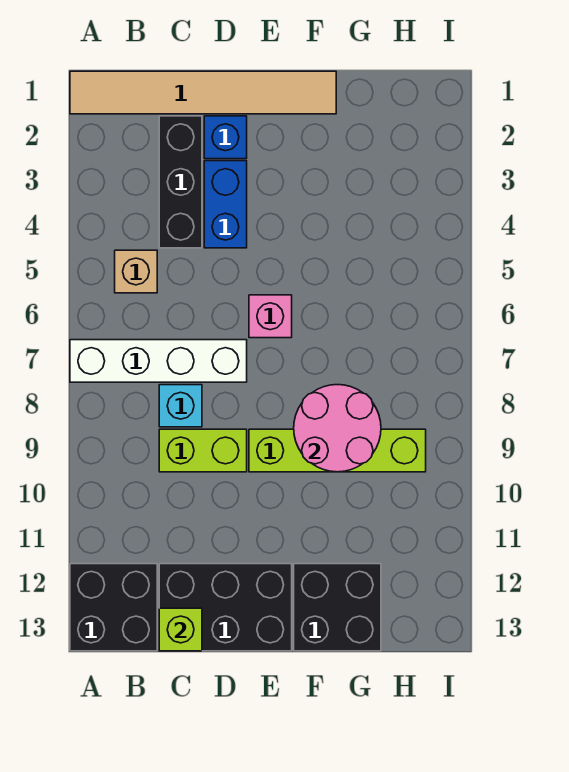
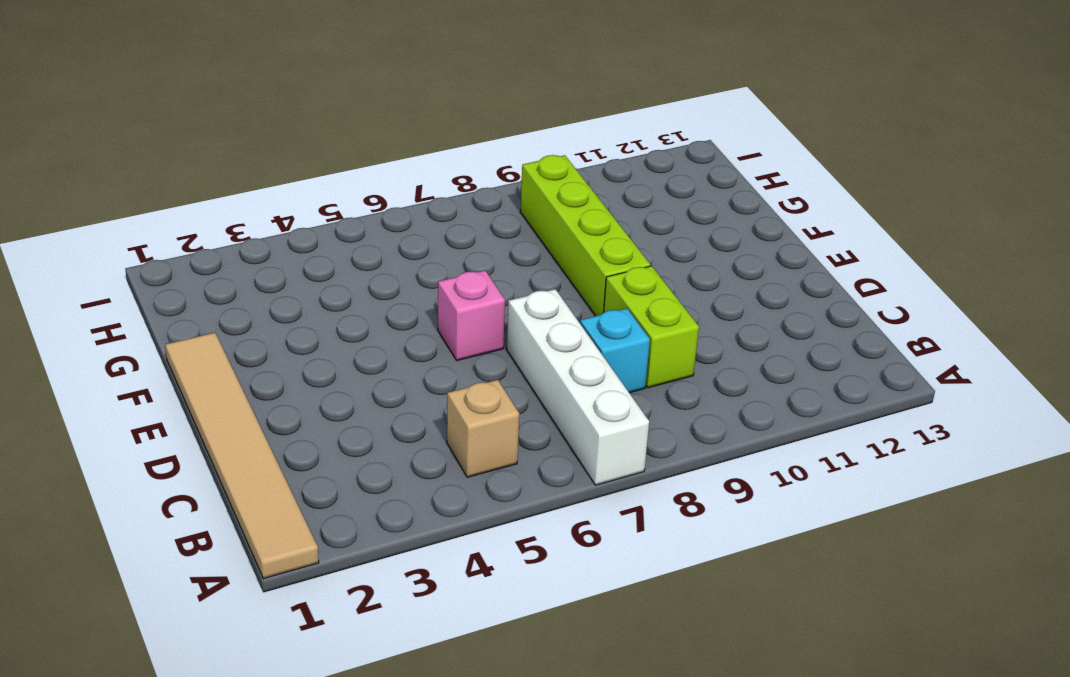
none -> black 2x2 brick [70,564,157,651]
none -> black 1x3 brick [159,116,202,248]
none -> black 2x3 brick [159,564,292,651]

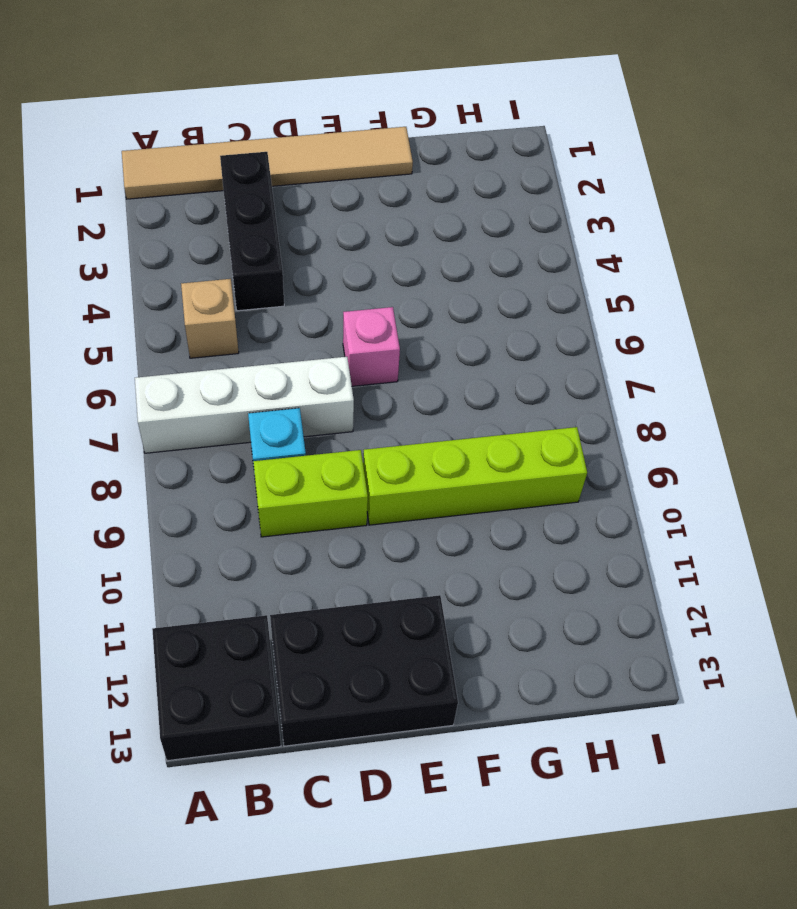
none -> blue 1x1 brick [204,116,247,159]
none -> blue 1x2 brick [204,161,247,248]
none -> black 2x2 brick [294,564,381,651]

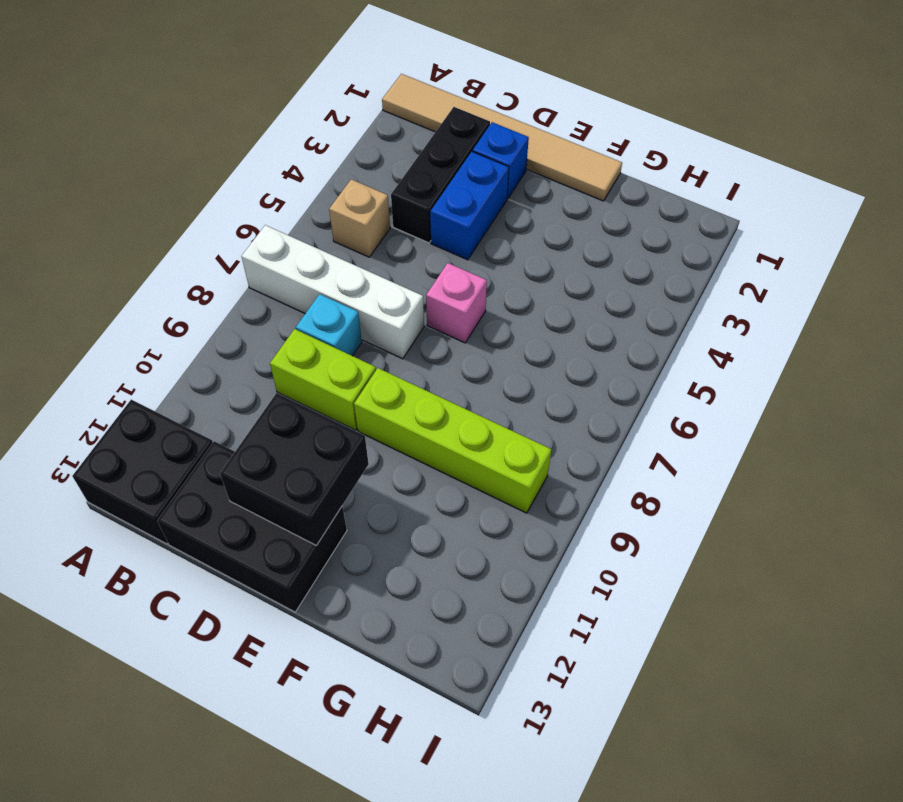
black 2x2 brick [220,393,369,546] -> black 2x2 brick moved to [294,564,381,651]
none -> lime 1x1 brick [159,608,202,651]
none -> pink 2x2 round brick [294,385,381,472]

